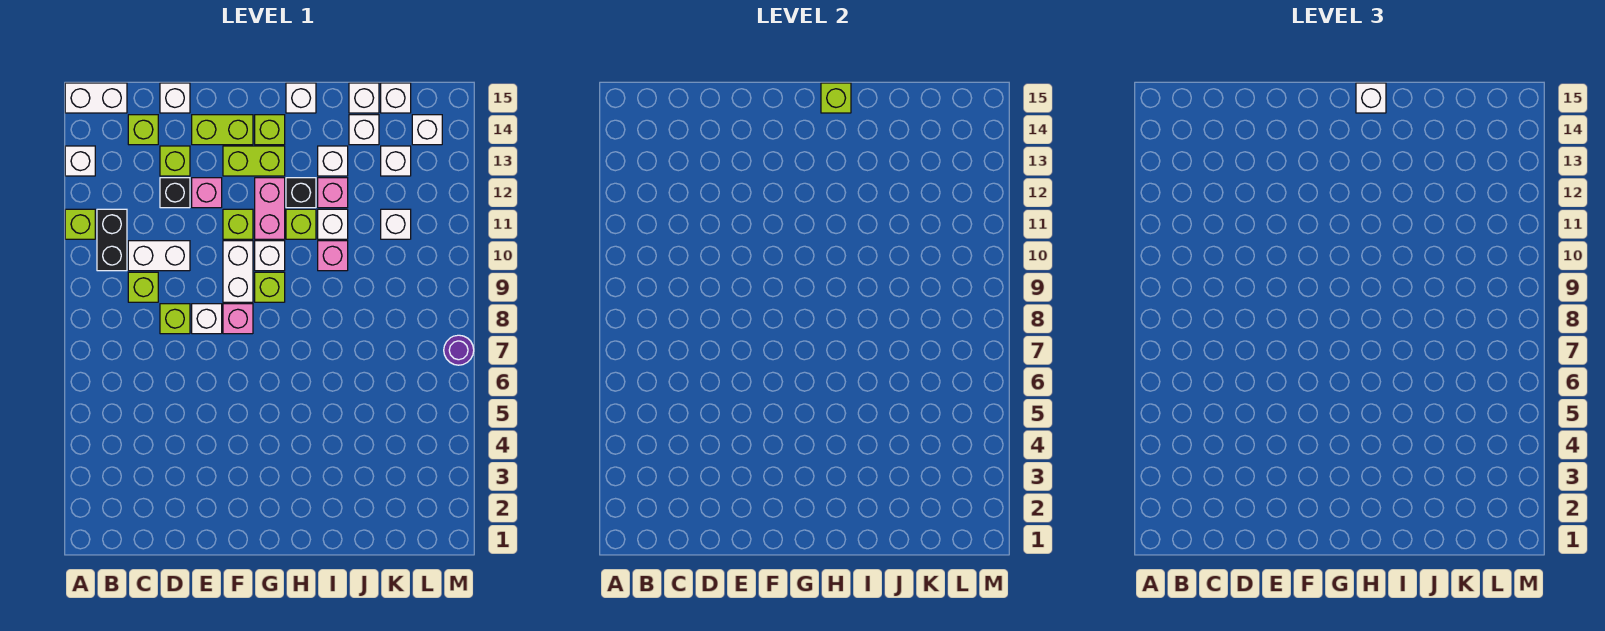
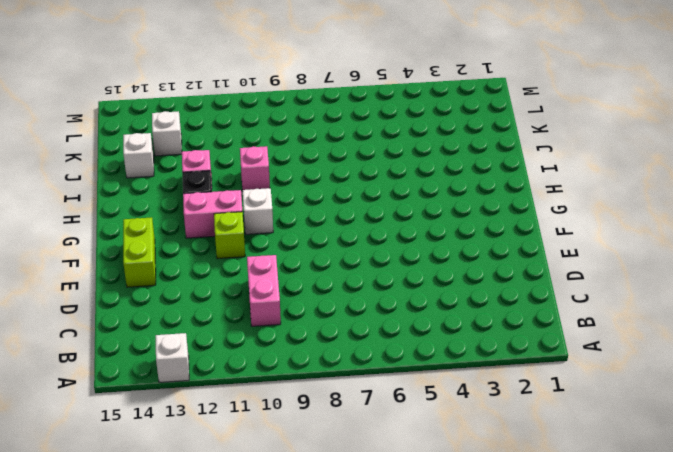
pink 1x2 brick [247,255,281,326] -> white 1x2 brick [128,241,190,271]
none -> lime 1x1 brick [65,209,95,239]
none -> white 1x2 brick [65,83,127,113]
none -> black 1x2 brick [97,209,127,271]
none -> lime 1x1 brick [128,272,158,302]

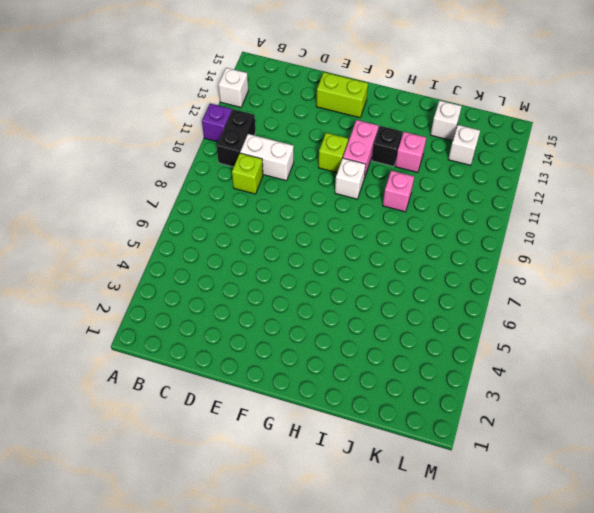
purple 1x1 brick [202,104,232,142] -> lime 1x1 brick [65,209,95,239]
none -> white 1x2 brick [65,83,127,113]
none -> lime 1x1 brick [128,115,158,145]
none -> lime 1x1 brick [160,304,190,334]
none -> black 1x1 brick [160,178,190,208]

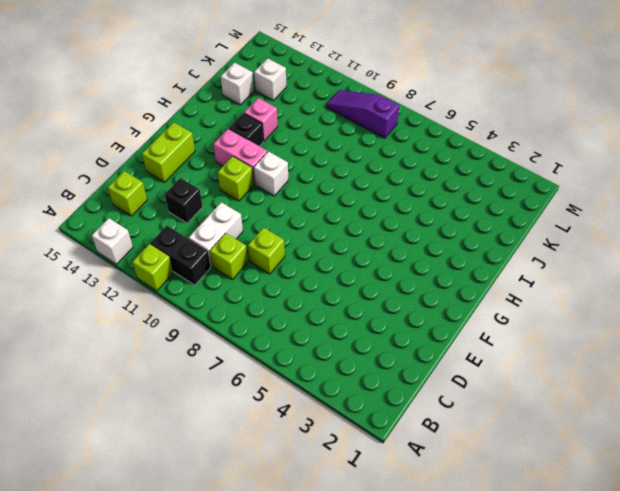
purple 1x3 slope [326,90,399,138] -> none
none -> white 1x2 brick [65,83,127,113]
none -> lime 1x1 brick [160,146,190,176]
none -> white 1x1 brick [160,83,190,113]
none -> white 1x1 brick [192,304,222,334]

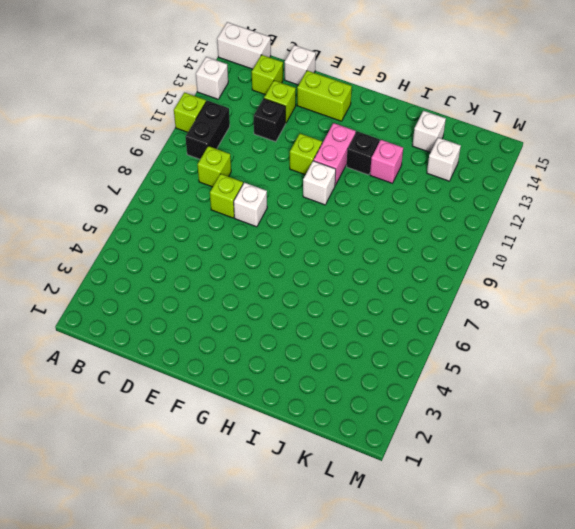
none -> white 1x2 brick [128,241,190,271]
none -> pink 1x1 brick [192,178,222,208]
none -> pink 1x1 brick [223,304,253,334]
none -> white 1x2 brick [223,241,253,302]

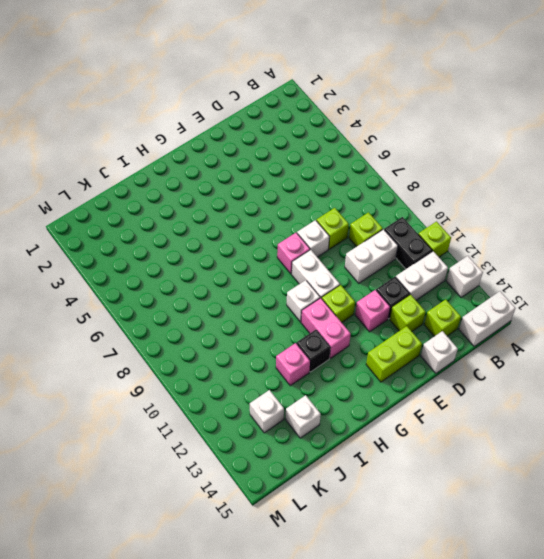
white 1x2 brick [396,251,448,300] -> none
none -> lime 1x2 brick [223,146,285,176]
none -> lime 1x1 brick [255,272,285,302]
none -> lime 1x1 brick [255,115,285,145]
none -> lime 1x1 brick [286,209,316,239]

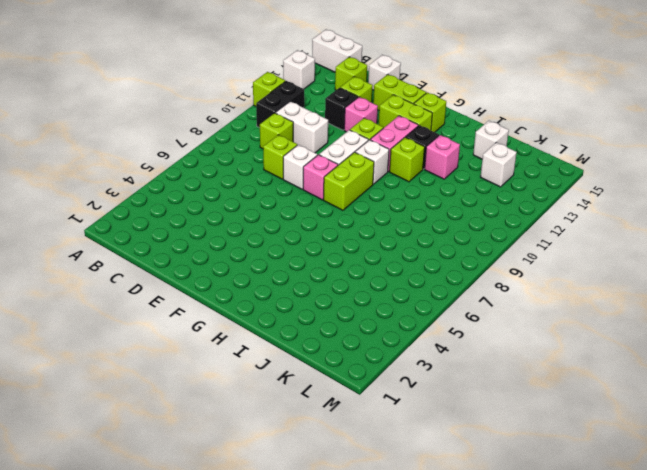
lime 1x2 brick [323,152,374,210] -> lime 1x1 brick [255,272,285,302]
none -> white 1x1 brick [286,83,316,113]
none -> pink 1x1 brick [318,241,348,271]
none -> white 1x1 brick [318,209,348,239]
none -> white 1x1 brick [318,146,348,176]

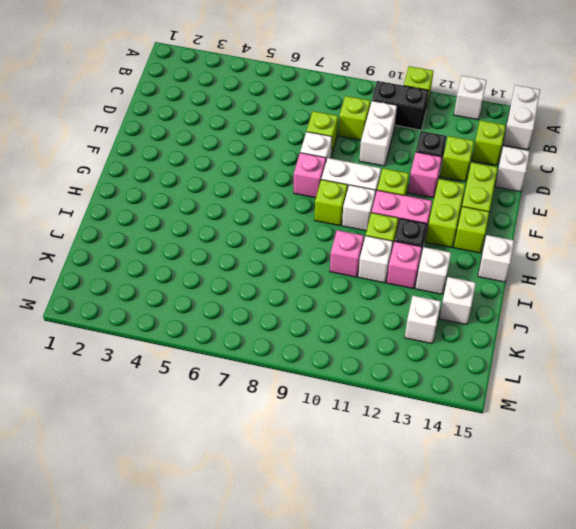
none -> white 1x1 brick [349,83,379,113]
none -> white 1x1 brick [381,209,411,239]
none -> white 1x1 brick [381,83,411,113]
none -> white 1x1 brick [412,115,442,145]

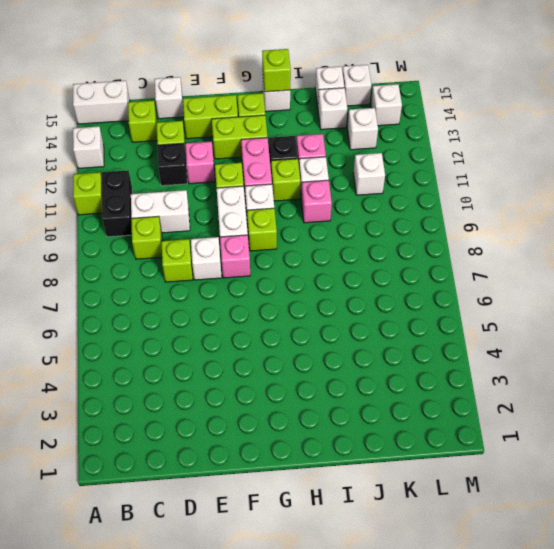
none -> white 1x1 brick [318,146,348,176]
none -> purple 1x1 round brick [444,335,474,365]
none -> white 1x1 brick [1356,83,1386,113]

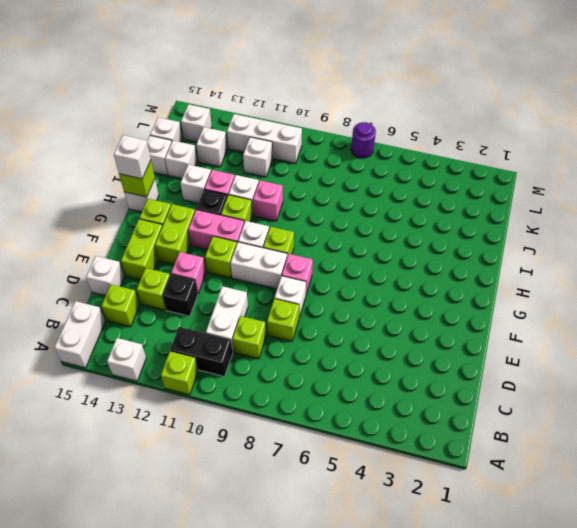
white 1x3 brick [227,114,302,163] -> none

